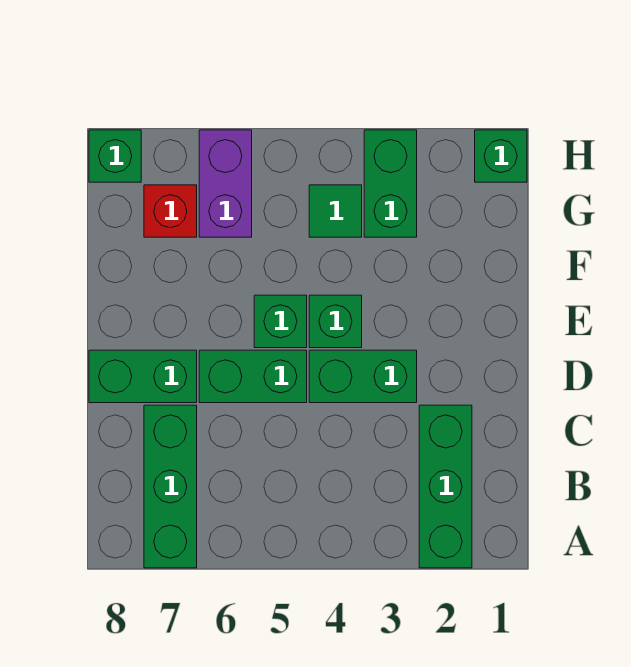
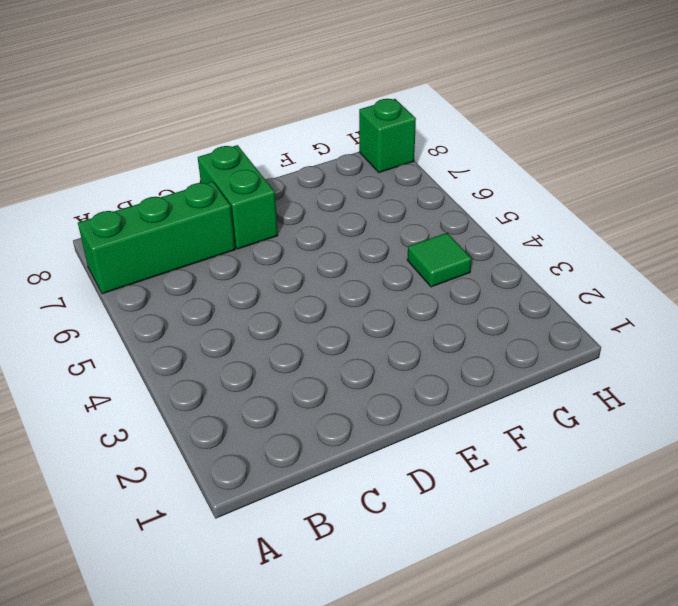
none -> green 1x3 brick [419,405,472,568]
none -> green 1x2 brick [309,350,417,403]
none -> green 1x2 brick [199,350,307,403]

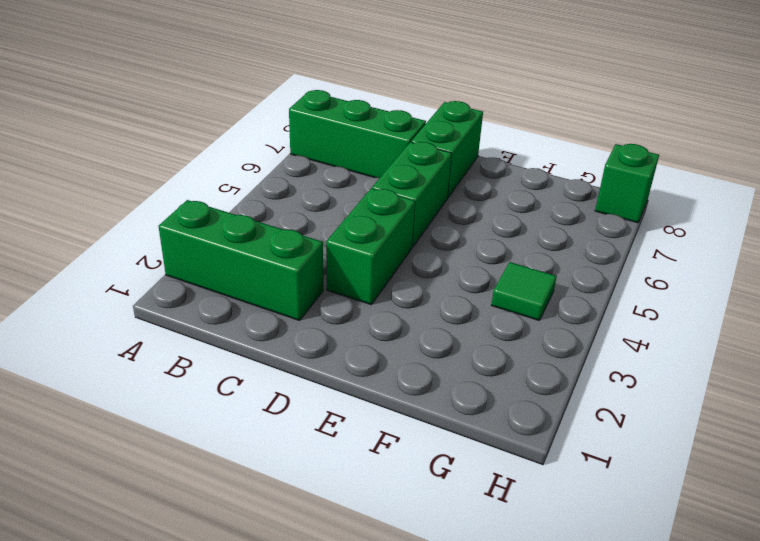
none -> green 1x1 brick [309,295,362,348]
none -> green 1x1 brick [254,295,307,348]
none -> green 1x2 brick [364,130,417,237]

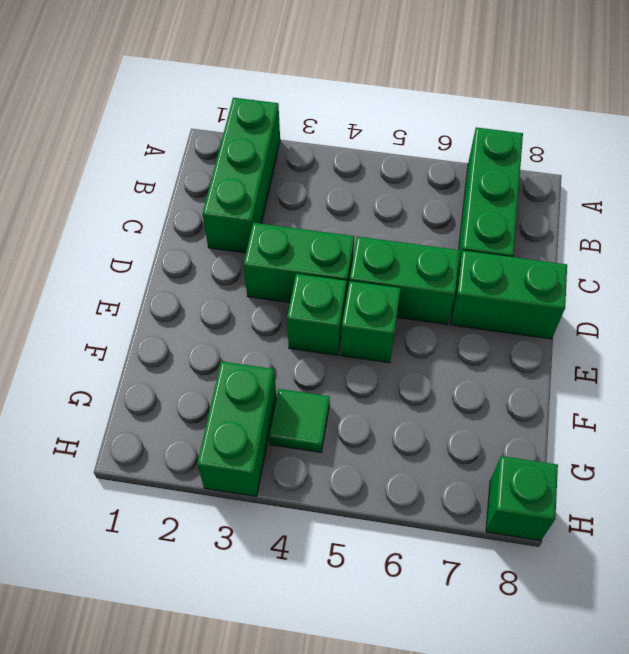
none -> purple 1x2 brick [199,130,252,237]
none -> red 1x1 brick [144,185,197,237]
none -> green 1x1 brick [475,130,527,182]

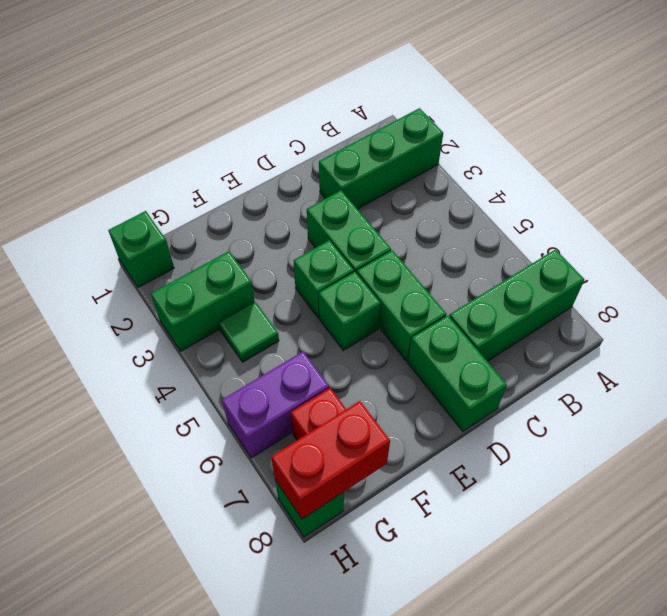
red 1x2 brick [271,401,390,519] -> none

